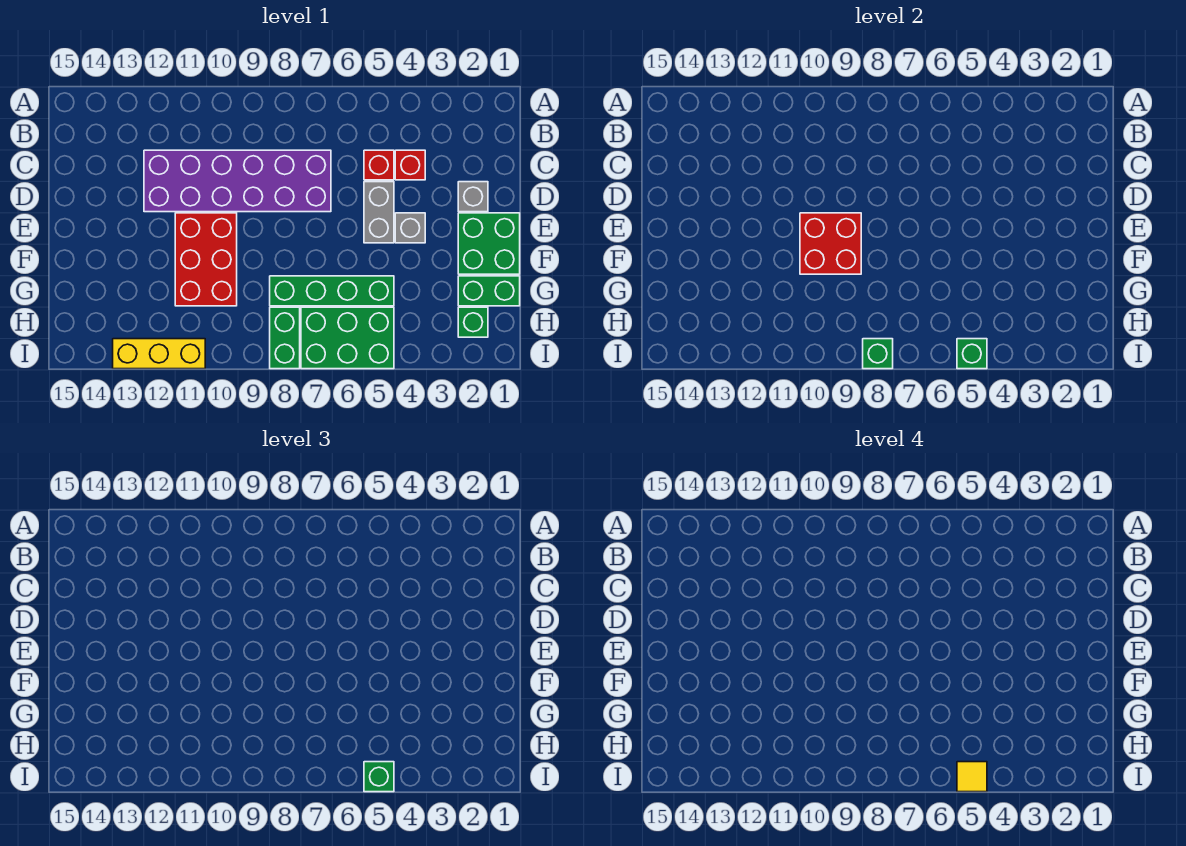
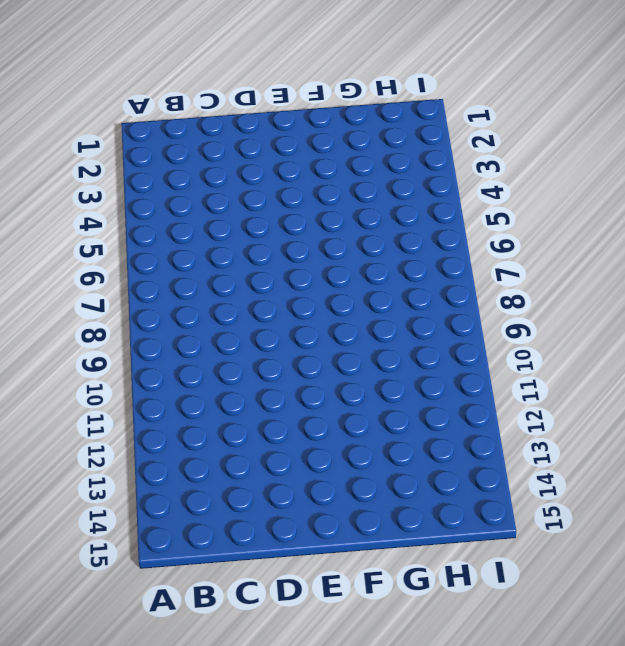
none -> red 1x1 brick [395,150,425,180]
none -> red 1x1 brick [364,150,394,180]
none -> purple 2x6 brick [144,150,331,212]

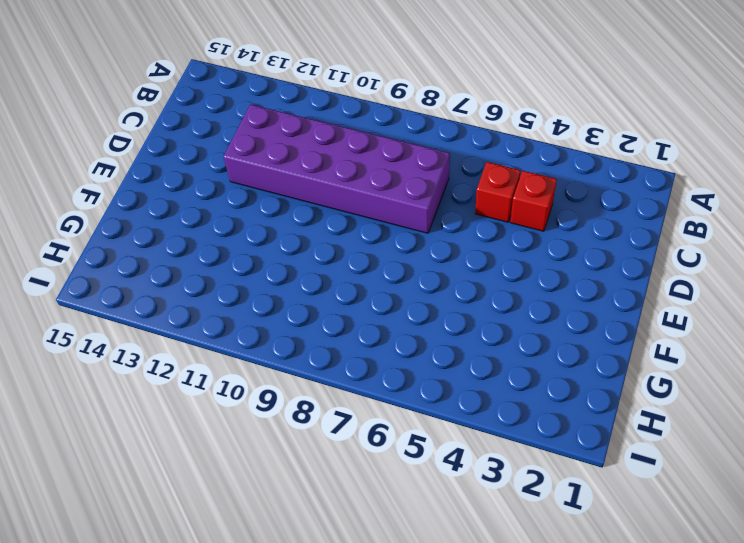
none -> grey 1x1 brick [458,182,488,212]
none -> grey 1x2 brick [364,182,394,243]
none -> green 2x2 brick [458,213,520,274]

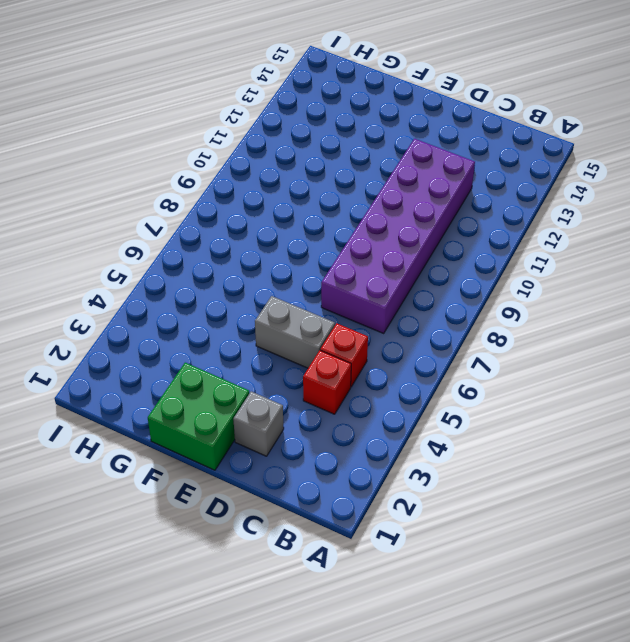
none -> grey 1x1 brick [395,213,425,243]
none -> red 2x3 brick [175,213,237,306]
none -> green 1x2 brick [458,276,520,306]

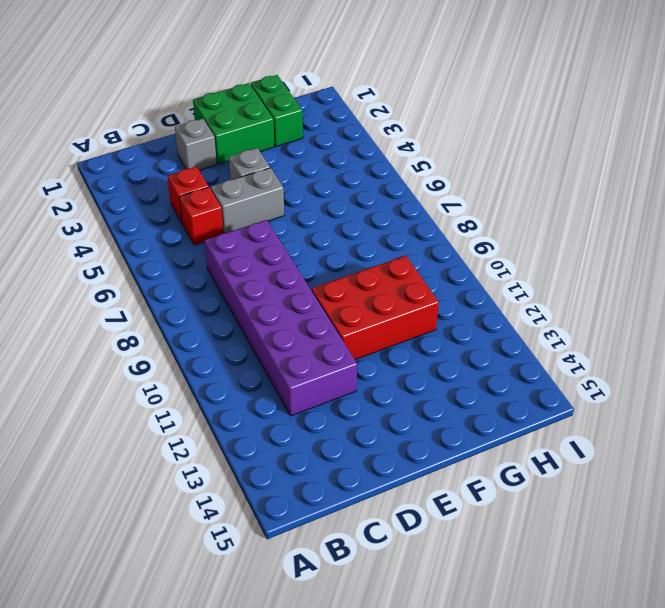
none -> green 1x4 brick [270,276,394,306]
none -> green 1x1 brick [458,307,488,337]
none -> green 2x3 brick [301,307,394,369]

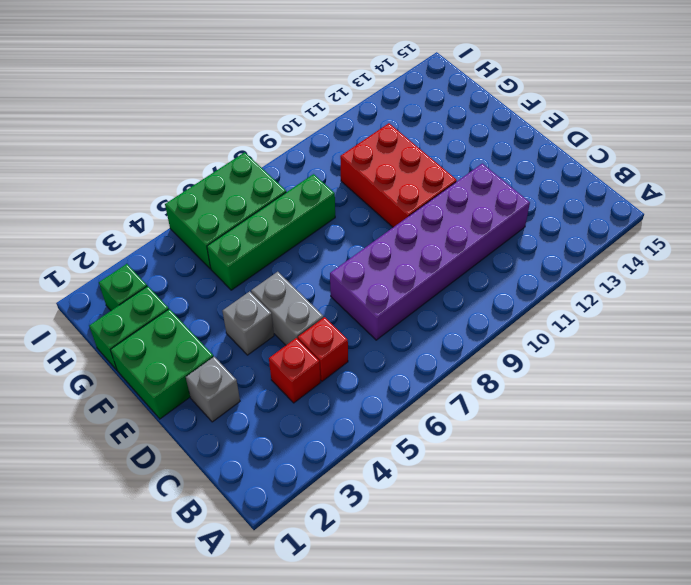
none -> green 1x2 brick [270,307,300,369]
none -> yellow 1x3 brick [113,339,205,369]
none -> red 2x2 brick [800,213,861,274]

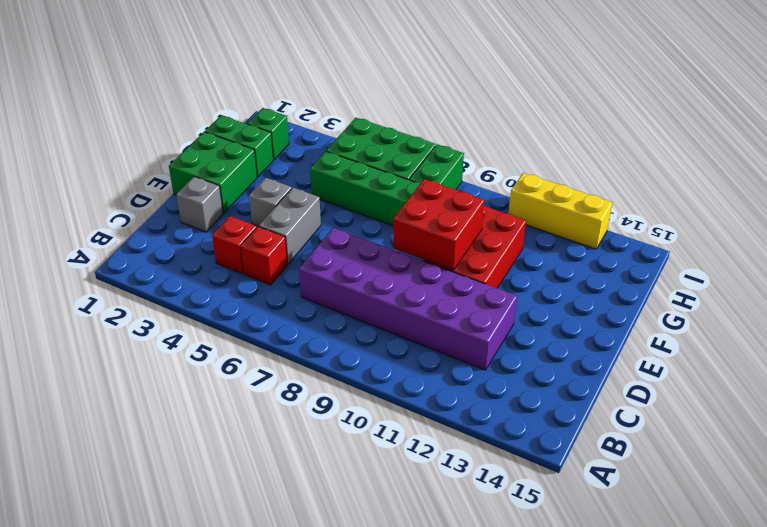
none -> green 1x1 brick [957,339,987,369]
none -> green 1x1 brick [863,339,893,369]
none -> green 1x1 brick [364,762,394,792]

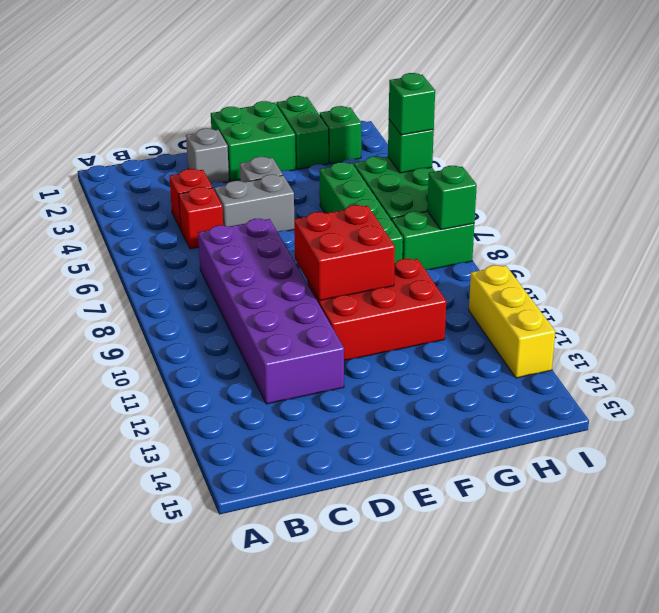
none -> yellow 1x1 tile [957,762,987,792]

